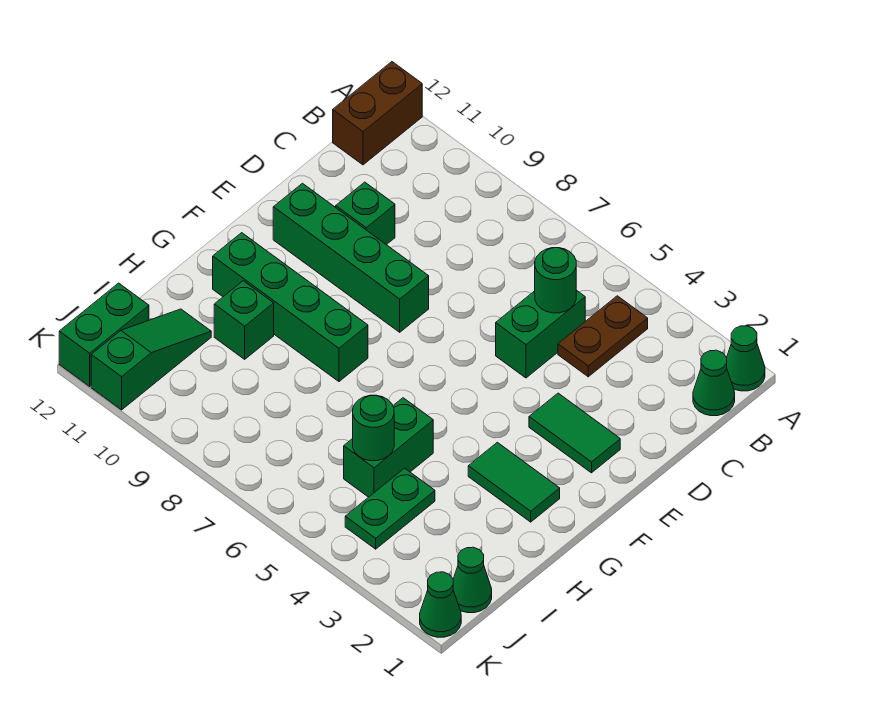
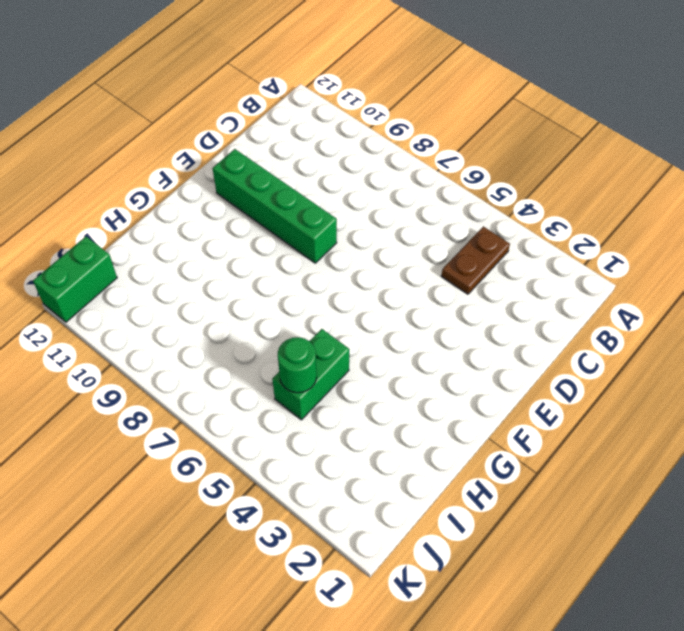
none -> green 1x1 cone [727,326,765,391]
none -> brown 1x2 brick [333,62,422,165]
none -> green 1x1 cone [693,350,735,416]

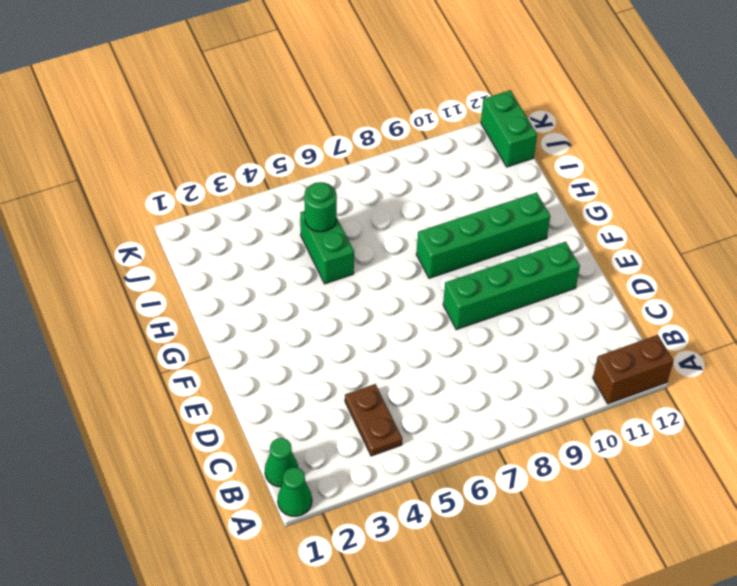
brown 1x2 brick [593,335,673,404] -> brown 1x2 brick turned to [333,62,422,165]
none -> green 1x2 brick [496,290,585,378]
none -> green 1x1 brick [336,182,395,245]
none -> green 1x2 tile [529,393,620,473]

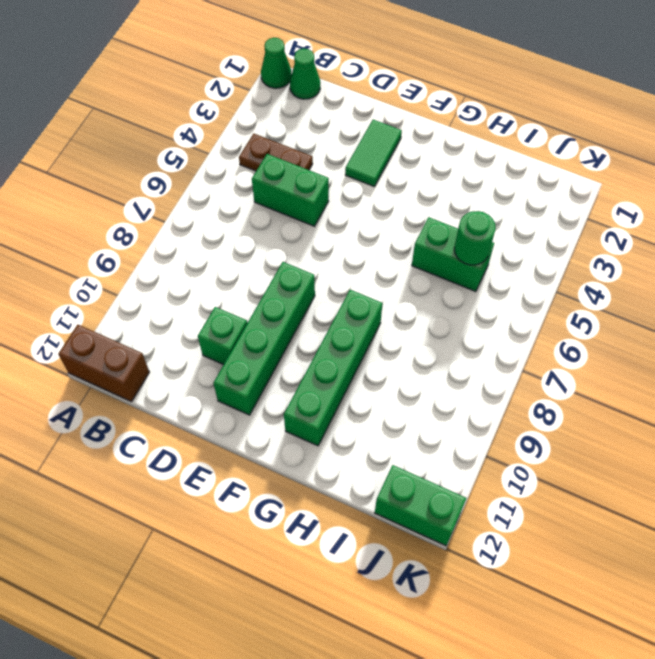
none -> green 1x2 tile [468,442,560,522]
none -> green 1x1 brick [214,281,274,359]
none -> green 1x2 plate [345,468,435,549]

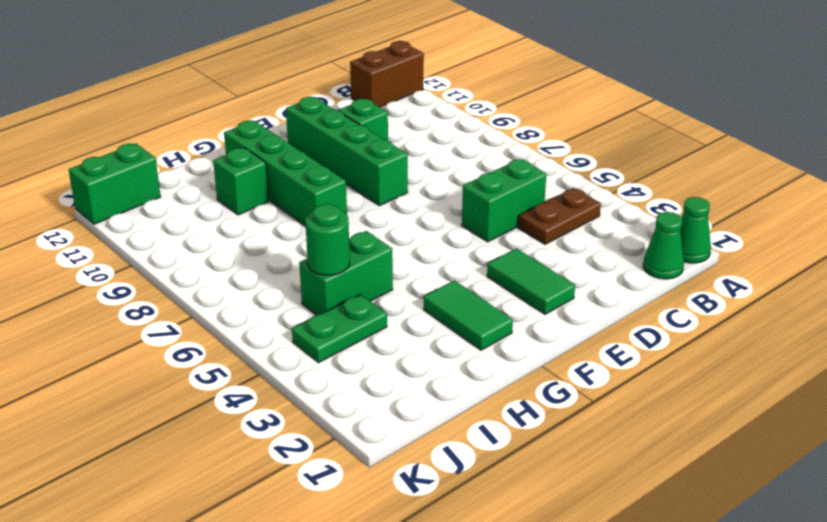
none -> green 1x3 slope [91,309,211,410]
none -> green 1x1 cone [453,547,492,613]
none -> green 1x1 cone [420,572,461,637]

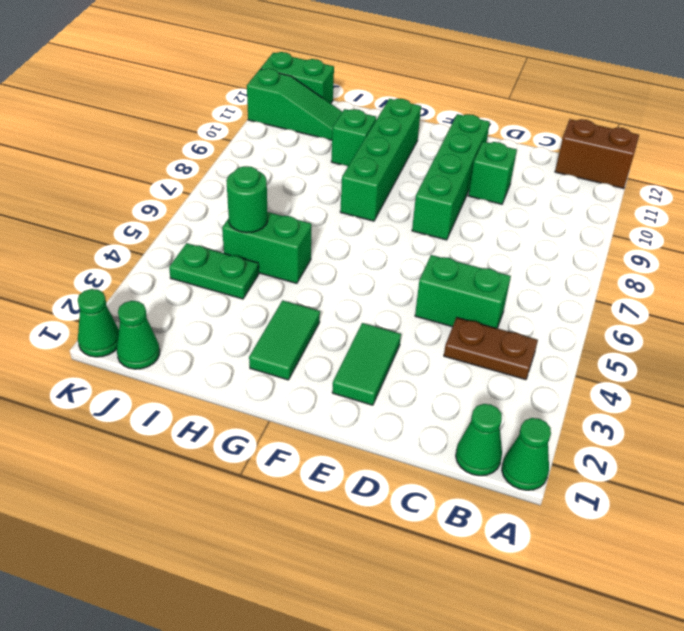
none -> green 1x1 round brick [535,248,576,313]

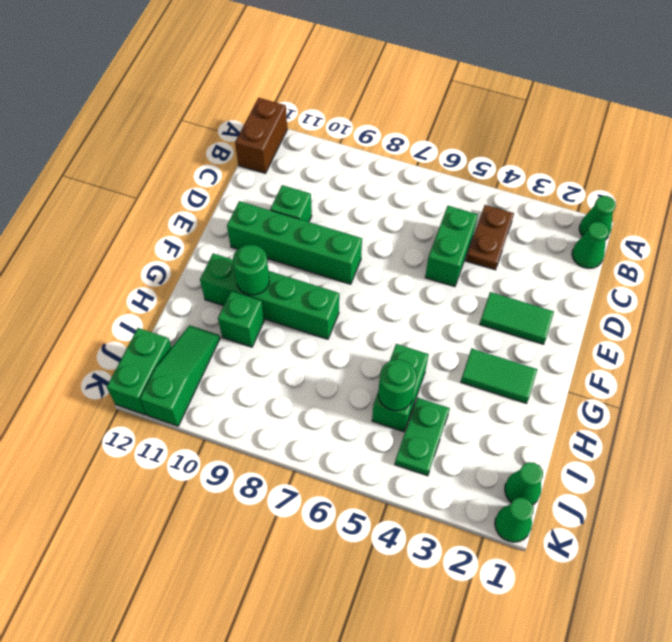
green 1x1 round brick [233,245,270,295] -> green 1x1 round brick moved to [535,248,576,313]

